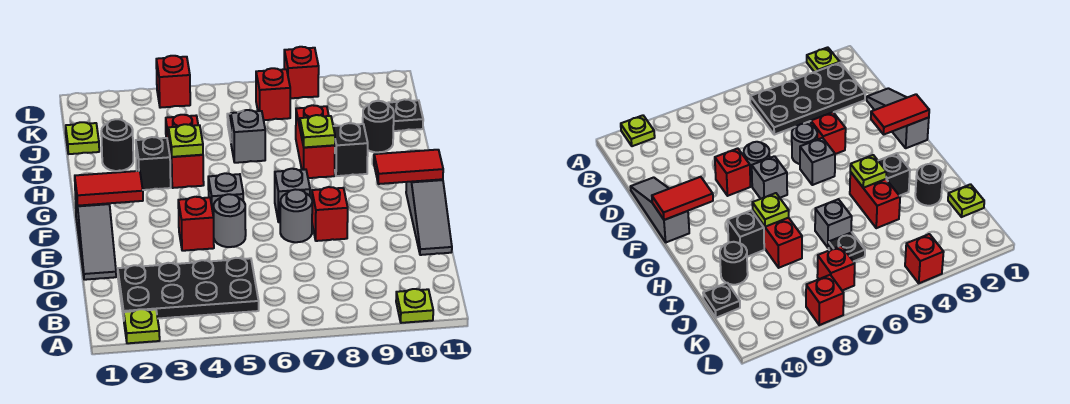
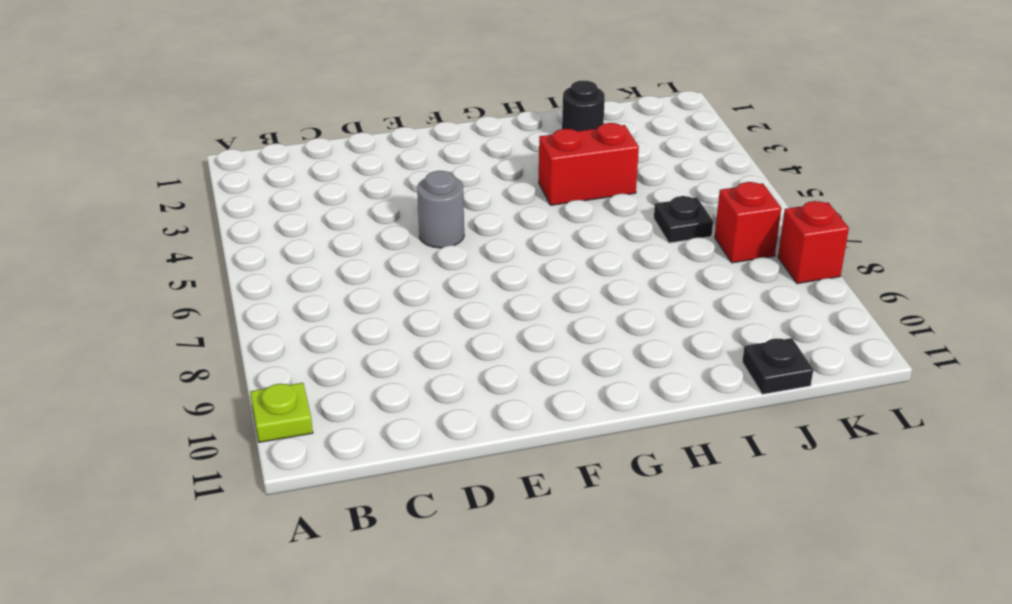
none -> lime 1x1 plate [124,309,160,343]
none -> black 2x4 plate [118,258,259,319]
none -> grey 1x3 slope [75,190,116,280]

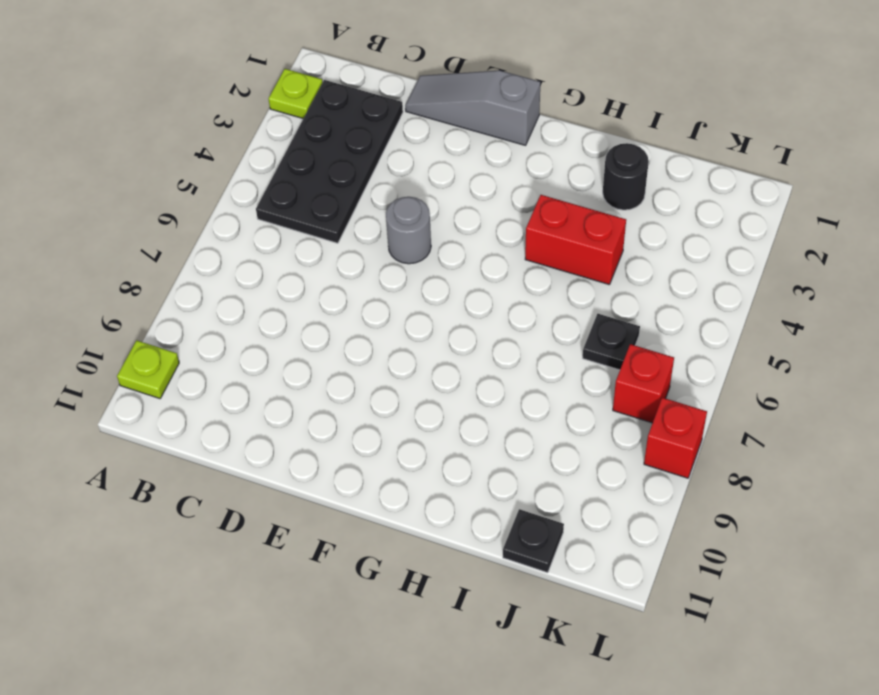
none -> grey 1x3 slope [406,179,452,255]
none -> red 1x1 brick [178,197,214,251]
none -> grey 1x1 round brick [280,189,312,242]

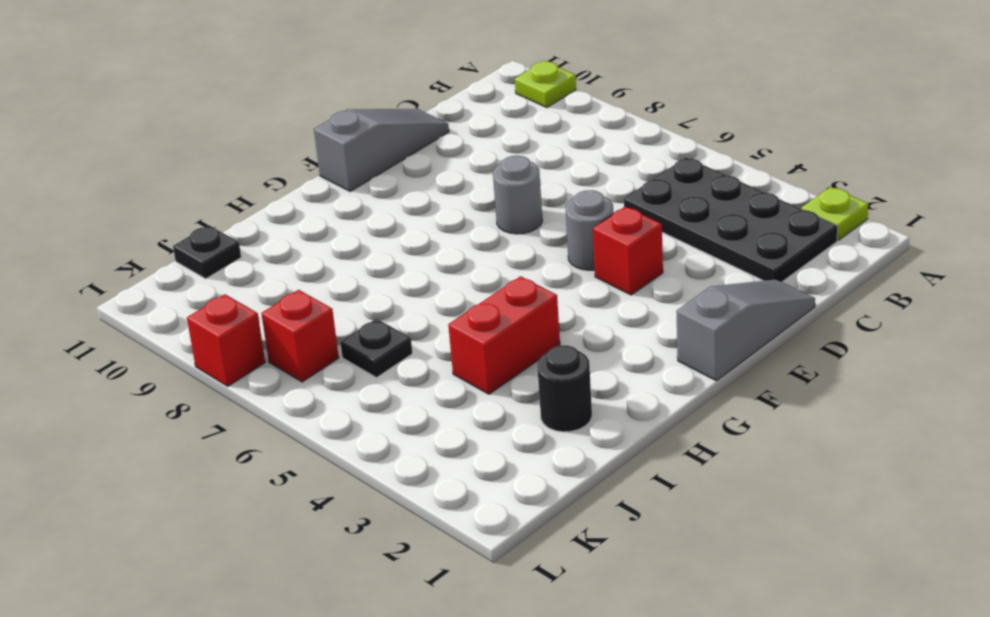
none -> red 1x1 brick [312,187,348,241]
none -> grey 1x1 brick [208,173,243,217]
none -> grey 1x1 brick [275,169,310,222]

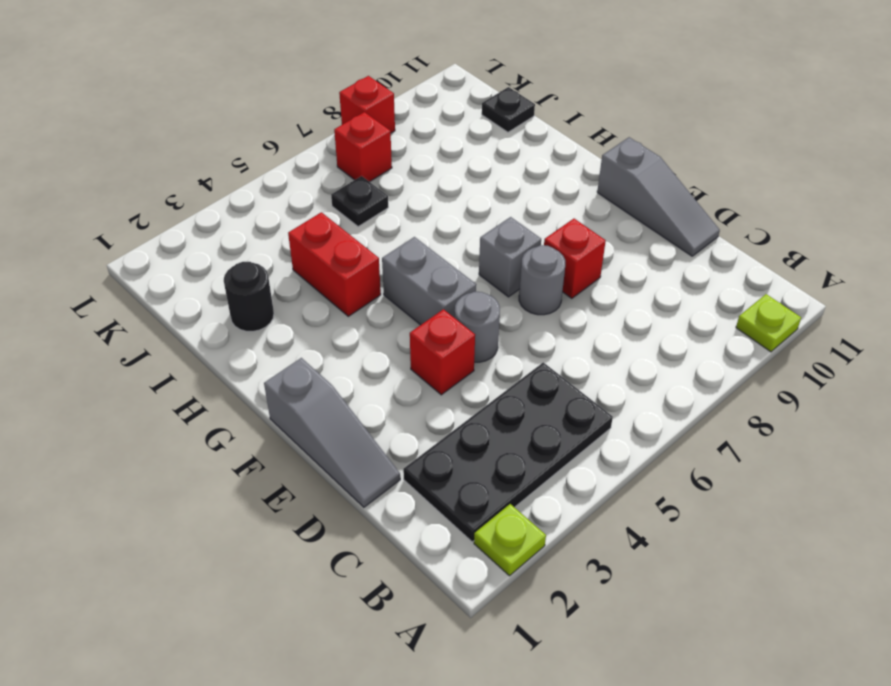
grey 1x2 brick [382,237,476,325] -> grey 1x1 brick [208,173,243,217]
none -> black 1x1 brick [136,137,171,190]
none -> red 1x2 brick [296,105,335,178]
none -> black 1x1 brick [333,123,368,176]

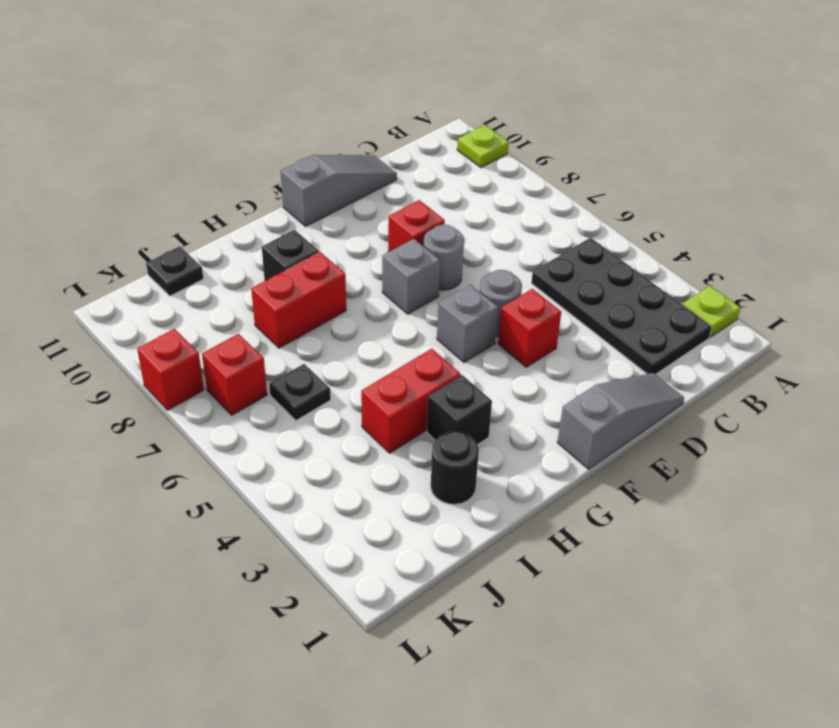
none -> grey 1x1 brick [231,110,265,163]
none -> black 1x1 round brick [363,101,394,152]
none -> lime 1x1 plate [66,122,99,154]

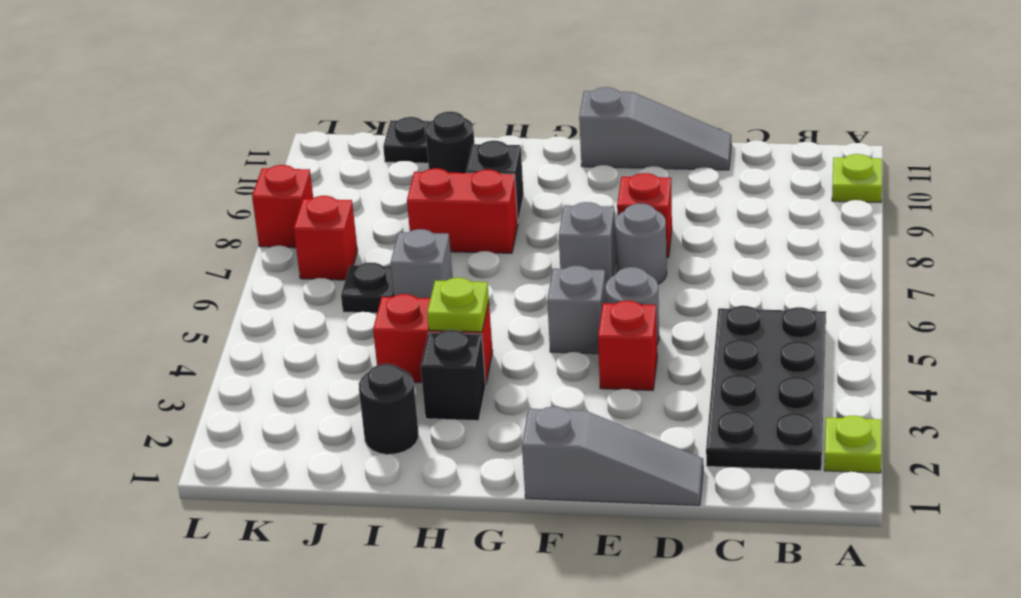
none -> lime 1x1 plate [66,122,99,154]
none -> red 1x1 brick [156,56,190,108]
none -> red 1x2 tile [75,171,143,206]

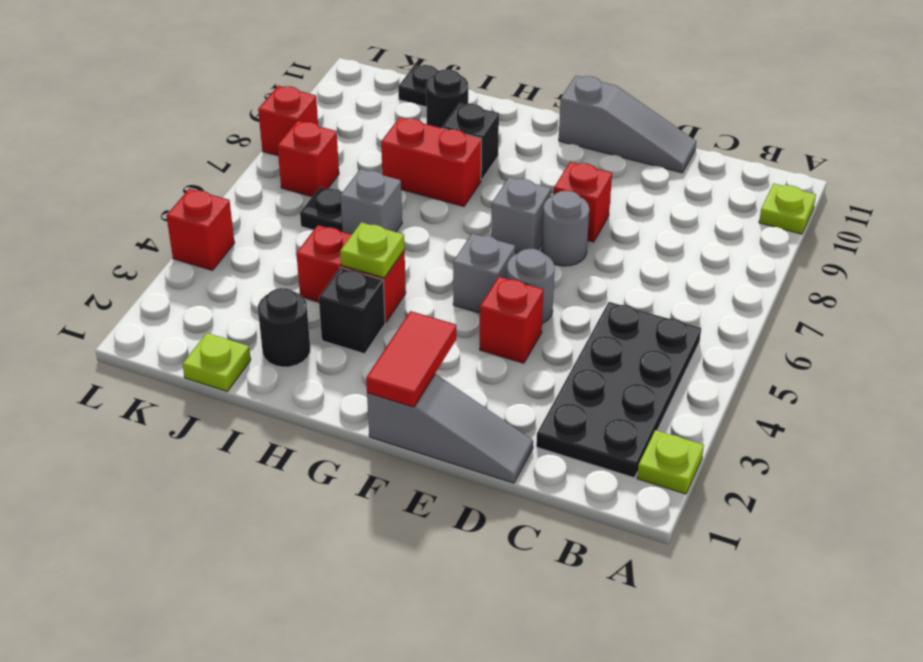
none -> red 1x2 tile [374,150,443,184]
none -> lime 1x1 plate [300,115,335,147]

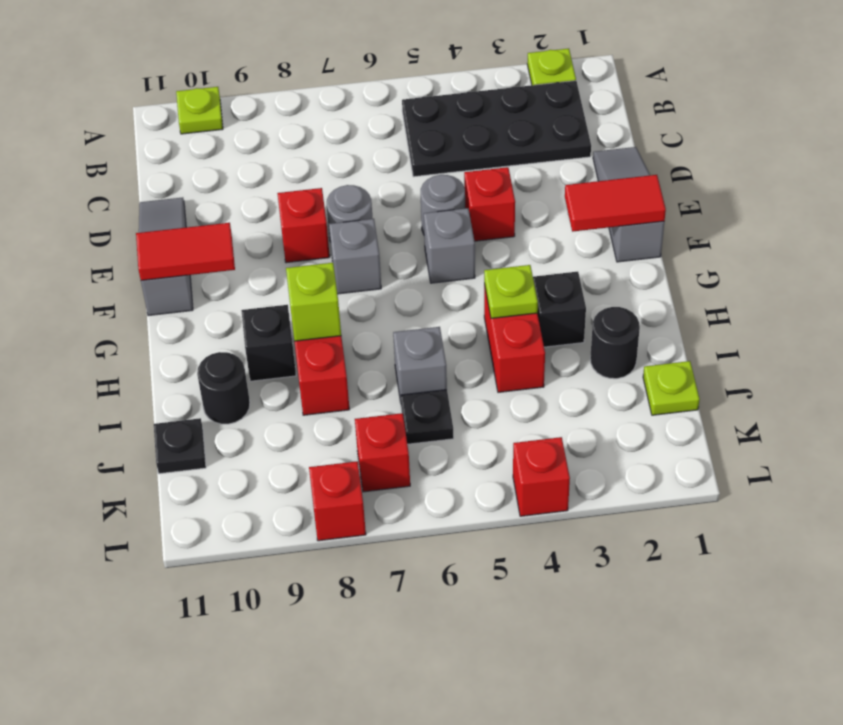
lime 1x1 brick [286,263,341,341] -> lime 1x1 plate [300,115,335,147]

